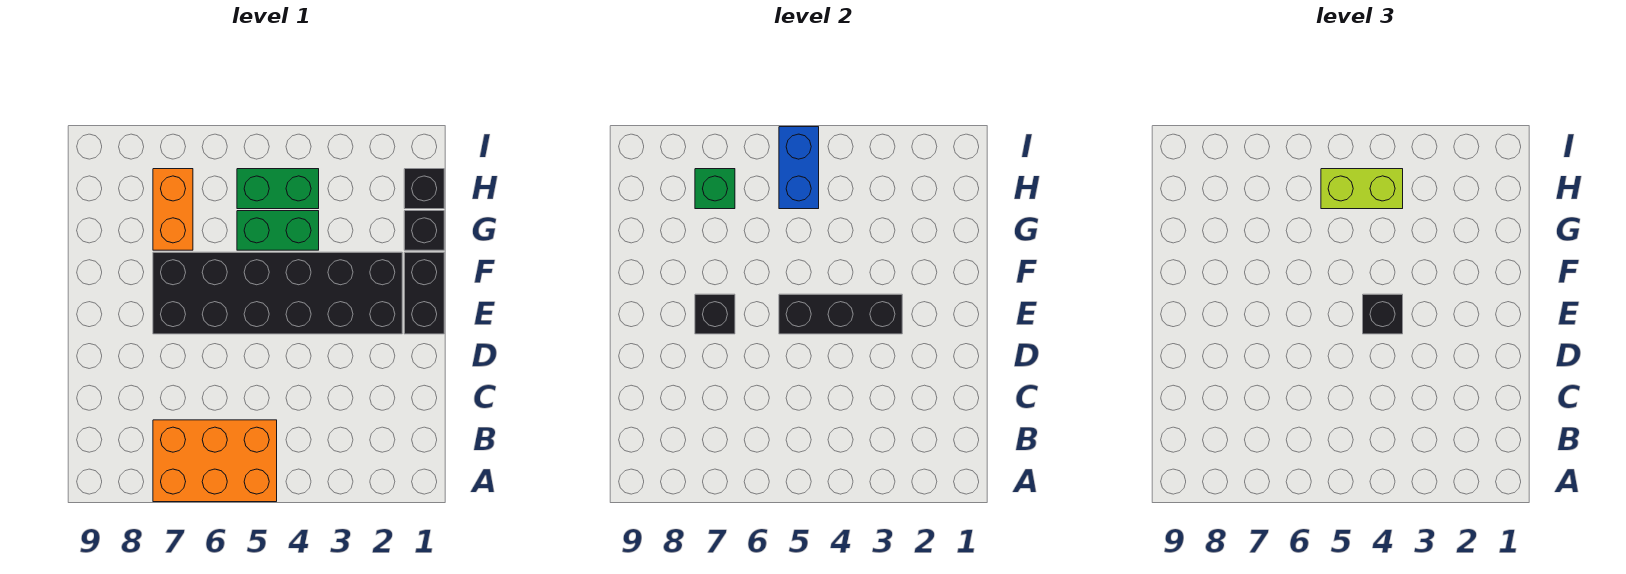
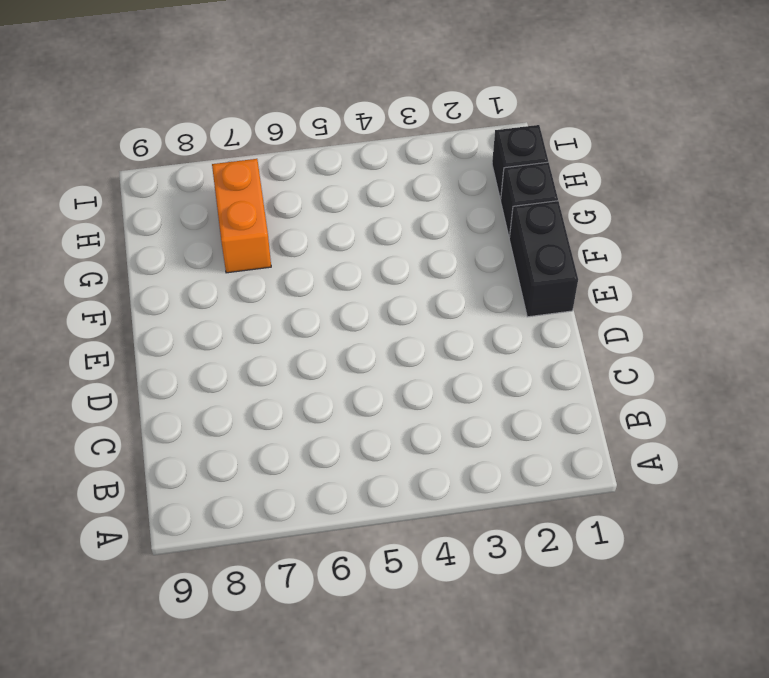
none -> orange 2x3 brick [153,420,277,502]
none -> black 2x6 brick [153,252,402,334]
none -> green 1x2 brick [237,211,319,250]

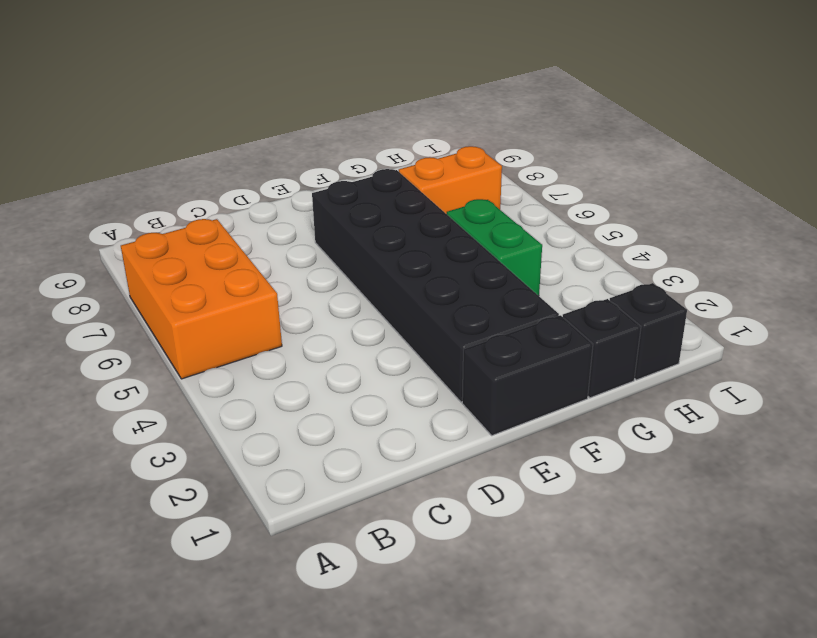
none -> green 1x2 brick [237,169,319,209]
none -> black 1x3 brick [779,294,902,334]
none -> black 1x1 brick [695,294,735,334]

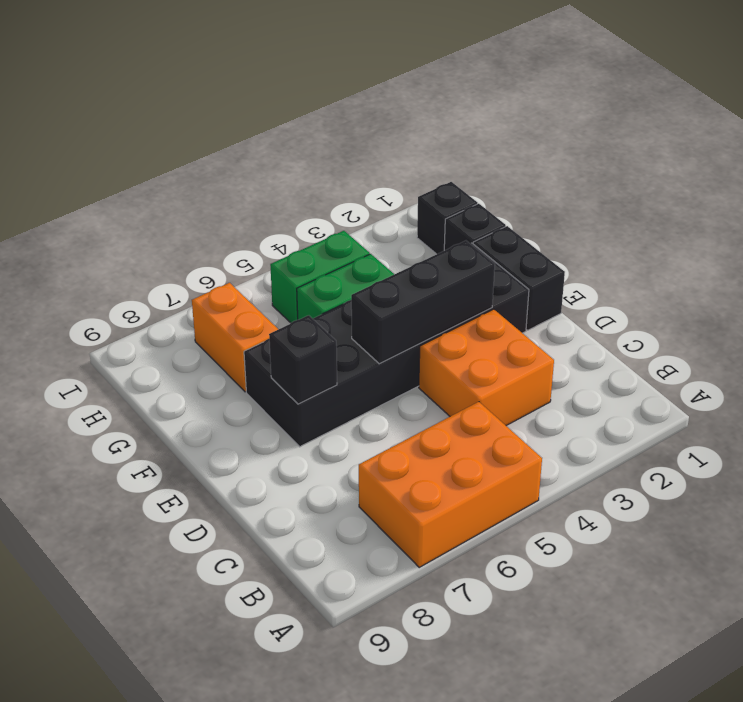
orange 2x2 brick [419,309,554,426] -> none
none -> blue 1x2 brick [779,127,819,209]
none -> green 1x1 brick [695,169,735,209]
none -> black 1x1 brick [1363,294,1403,334]

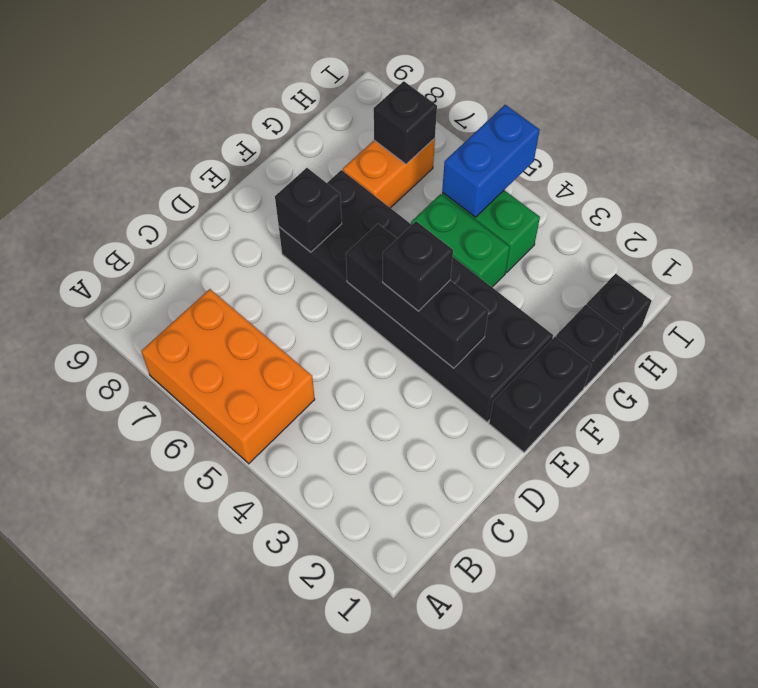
black 1x1 brick [374,81,437,164] -> green 1x1 brick [695,169,735,209]
none -> lime 1x2 brick [1321,169,1403,209]

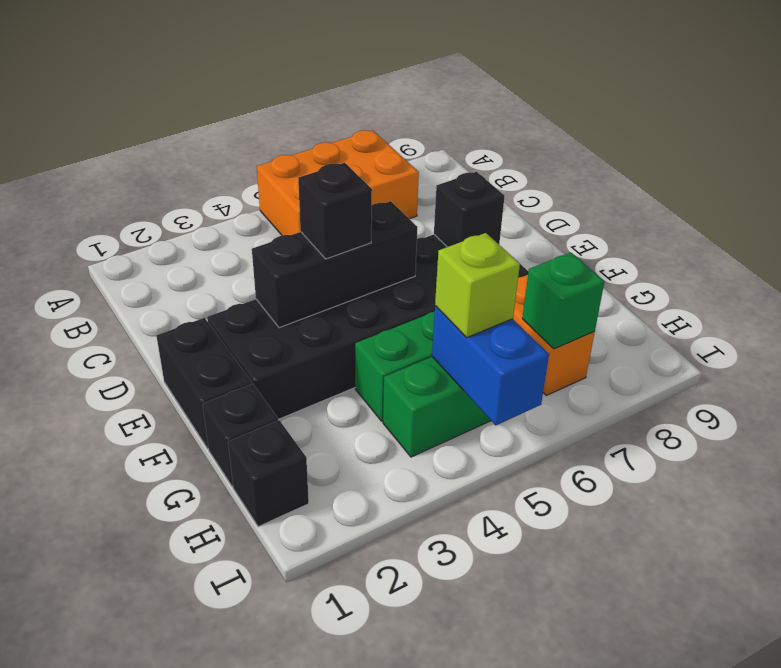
lime 1x1 brick [435,233,520,337] -> lime 1x2 brick [1321,169,1403,209]

